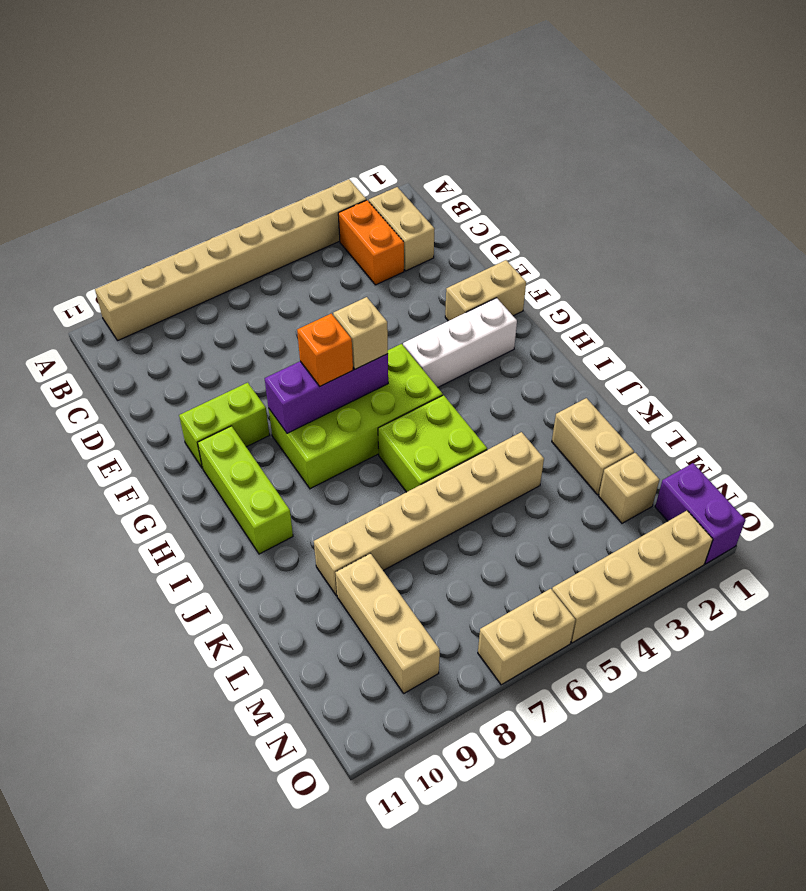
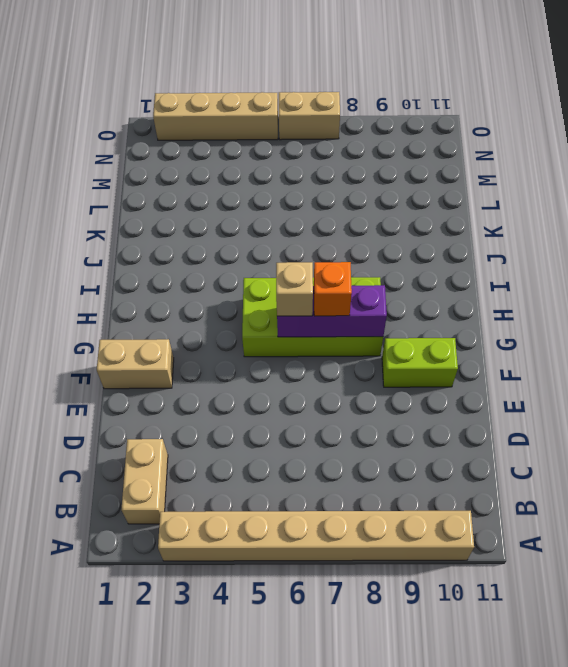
none -> orange 1x2 brick [338,200,404,285]
none -> white 1x3 brick [403,298,517,387]
none -> lime 1x3 brick [197,426,293,554]

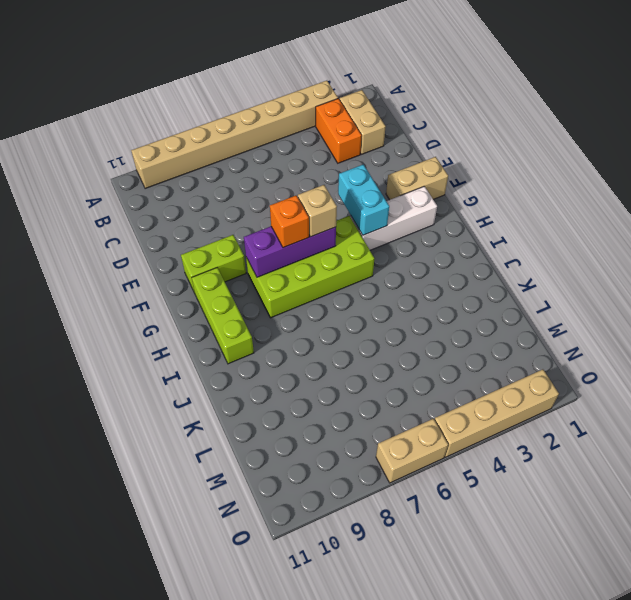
cyan 1x2 brick [338,164,389,235] -> none
none -> lime 2x2 brick [378,395,487,492]
none -> tan 1x2 brick [552,398,634,495]
none -> tan 1x6 brick [314,432,544,596]

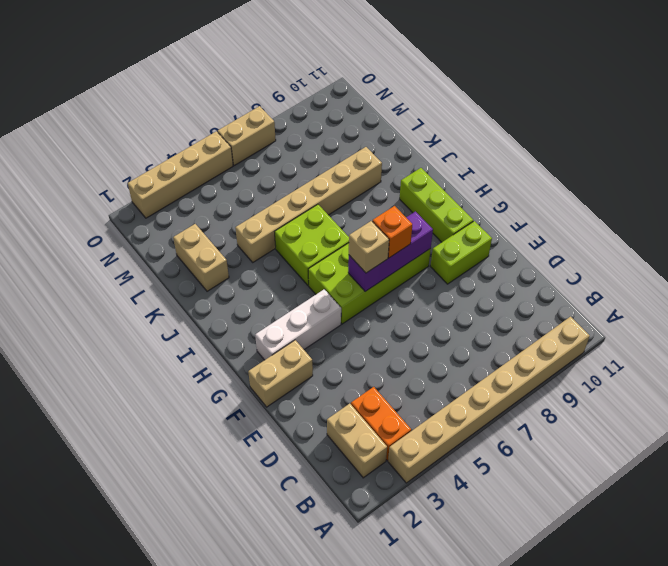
none -> tan 1x3 brick [335,553,440,693]
none -> tan 1x1 brick [599,453,659,523]
none -> purple 1x2 brick [655,463,746,564]

